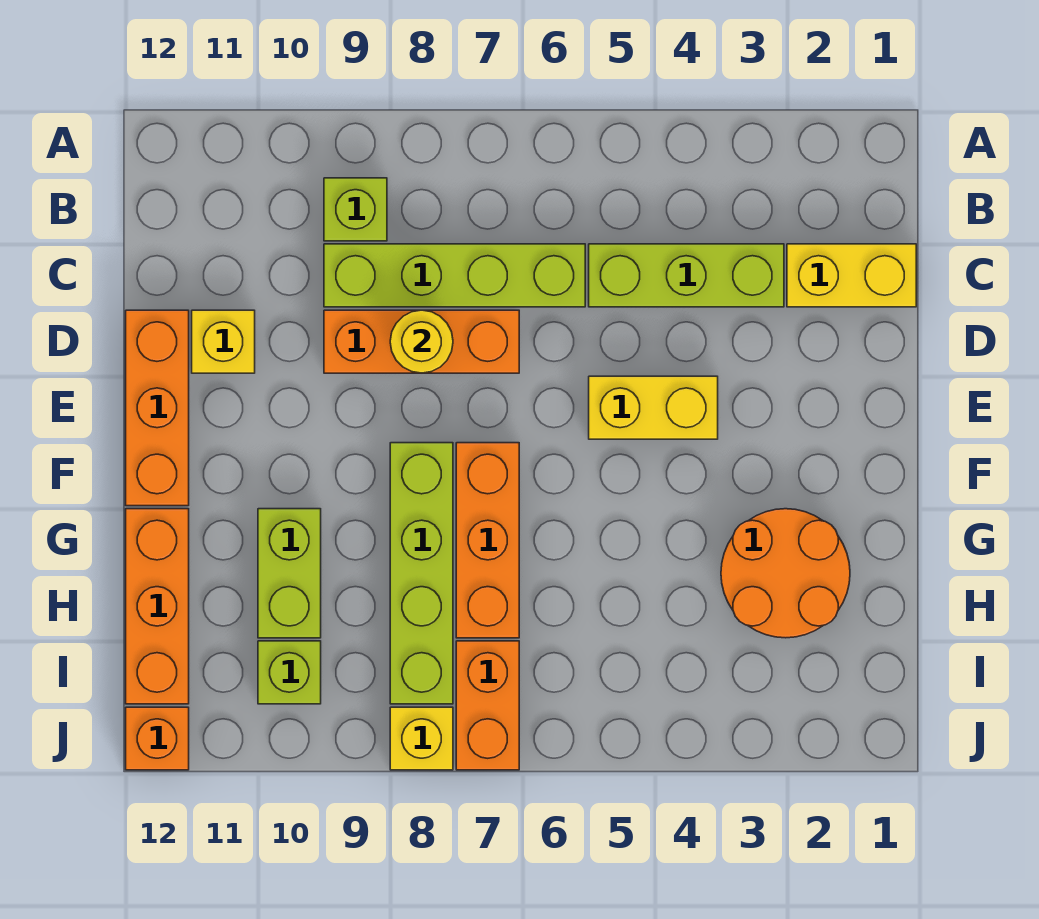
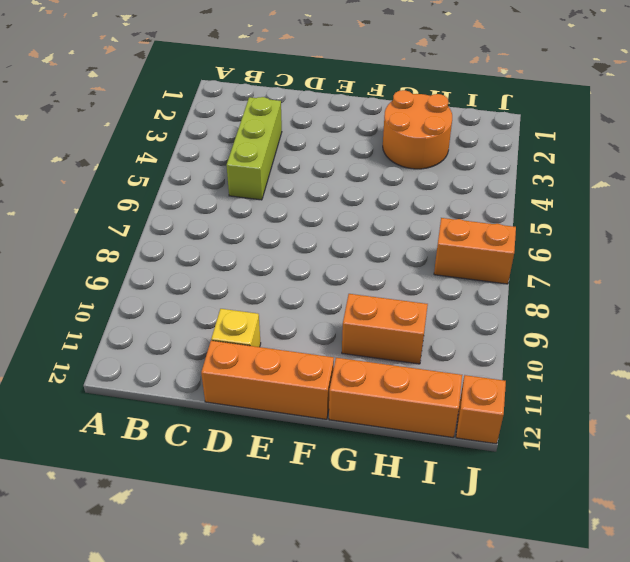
orange 1x2 brick [342,294,428,364] -> lime 1x2 brick [258,509,321,638]
none -> lime 1x1 brick [324,178,387,241]
none -> yellow 1x2 brick [787,244,916,307]
none -> lime 1x4 brick [324,244,585,307]

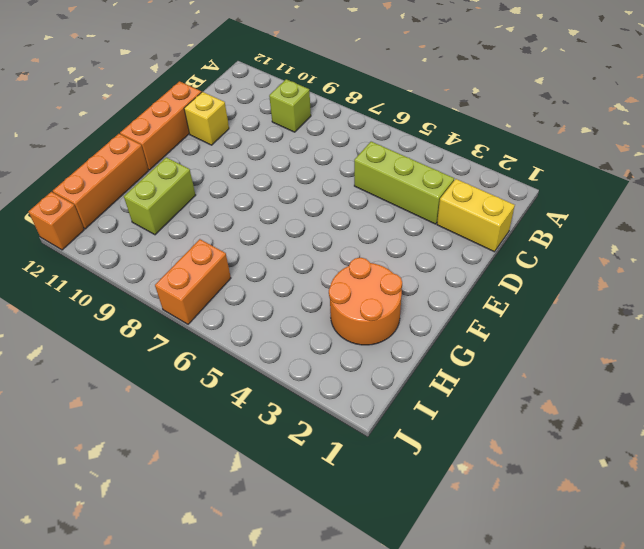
none -> lime 1x4 brick [324,244,585,307]
none -> orange 1x3 brick [324,310,519,373]
none -> yellow 1x2 brick [589,376,718,439]

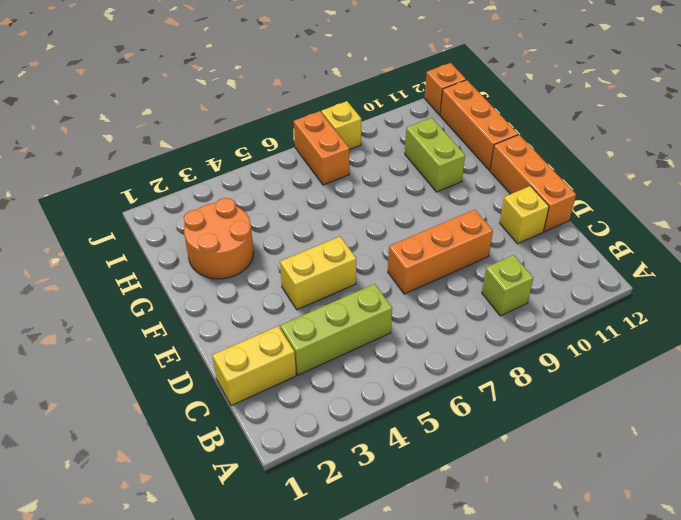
none -> lime 1x4 brick [324,244,585,307]
none -> orange 1x3 brick [456,443,519,638]
none -> lime 1x4 brick [390,443,453,704]

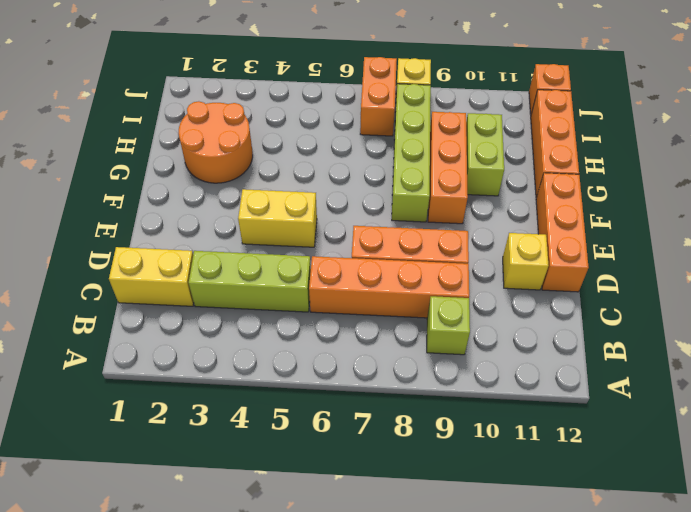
orange 1x4 brick [309,256,469,318] -> lime 1x4 brick [324,244,585,307]
orange 1x3 brick [428,112,468,224] -> orange 1x3 brick moved to [456,443,519,638]
none -> lime 1x1 brick [258,641,321,704]
none -> yellow 1x1 round brick [390,310,453,373]

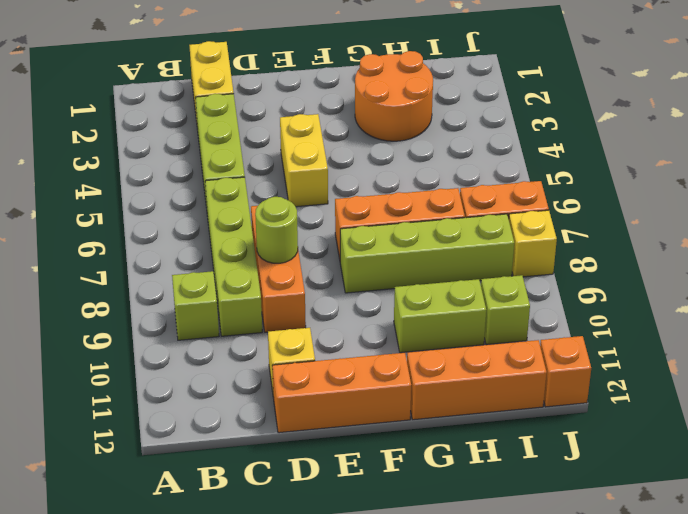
lime 1x1 round brick [255,197,298,263] -> yellow 1x1 round brick [390,310,453,373]

